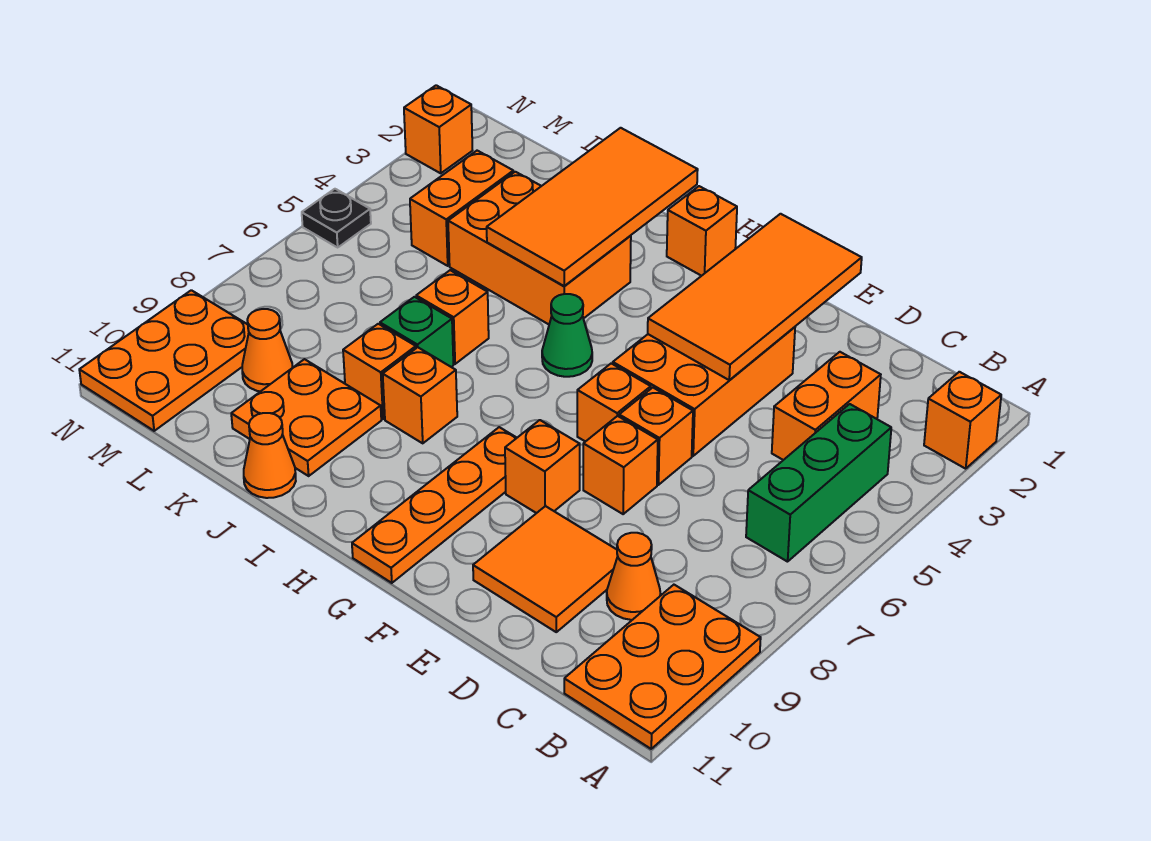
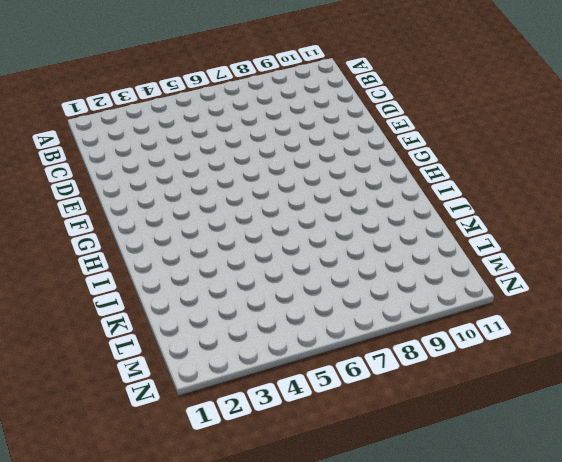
none -> orange 1x1 brick [924,372,1001,469]
none -> orange 2x3 plate [564,585,761,749]
none -> green 1x3 brick [746,404,891,562]

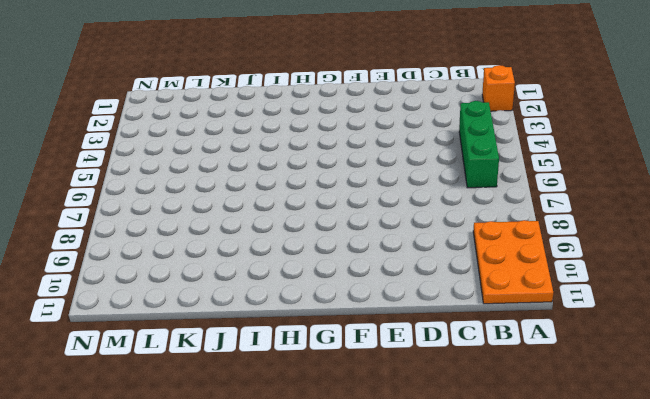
none -> orange 1x2 brick [772,352,881,460]
none -> orange 1x1 cone [607,533,661,620]
none -> orange 2x2 tile [473,506,618,632]

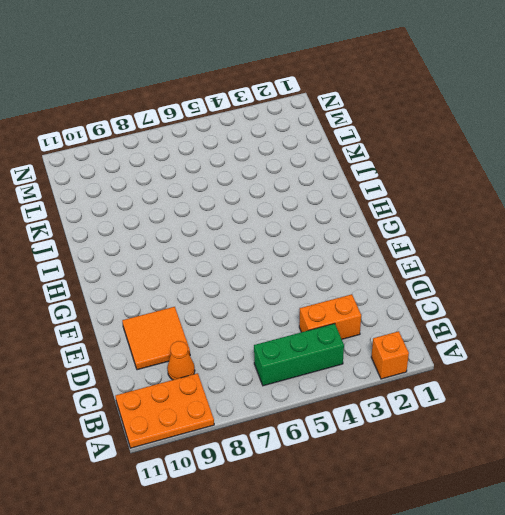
none -> orange 2x3 brick [613,327,795,456]
none -> orange 1x1 brick [619,388,693,485]
none -> orange 1x1 brick [583,416,658,514]

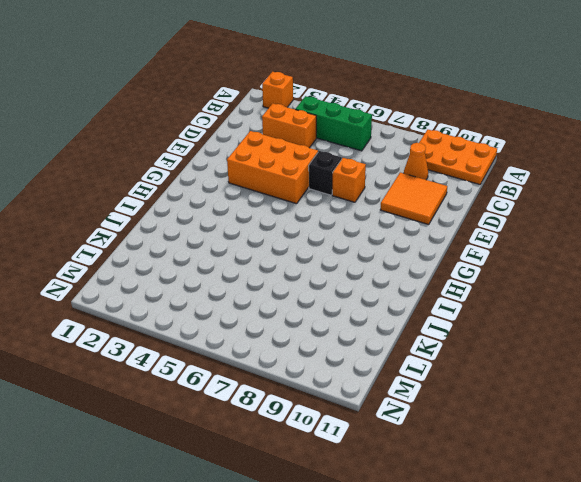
black 1x1 brick [309,151,342,195] -> orange 1x1 brick [619,388,693,485]
none -> orange 1x1 brick [577,363,651,442]
none -> orange 1x1 brick [505,420,580,513]
none -> orange 1x4 plate [352,427,517,583]

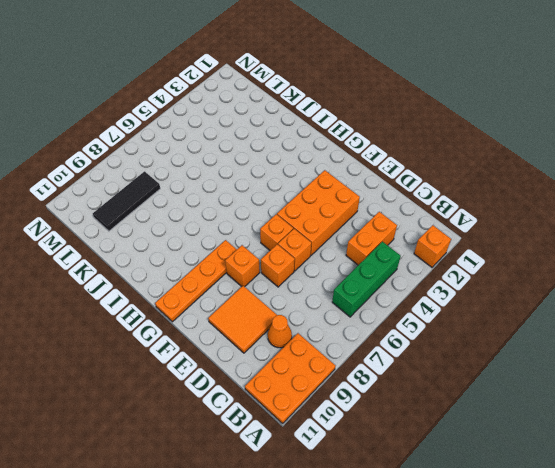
black 1x3 tile [93,171,160,231] -> orange 1x1 cone [242,309,293,391]
none -> orange 1x1 brick [667,186,737,276]
none -> green 1x1 cone [542,294,592,377]
none -> orange 2x3 brick [448,172,631,324]

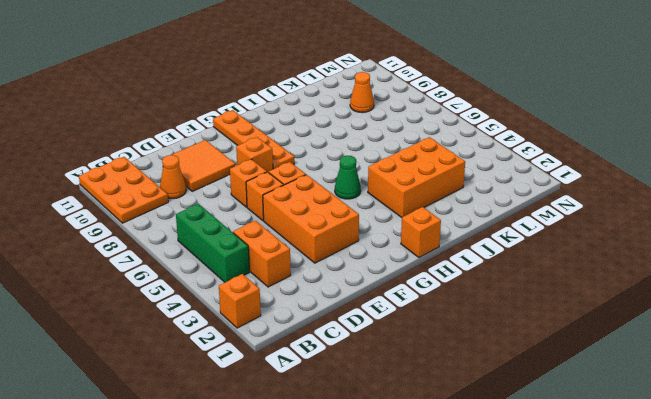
none -> orange 1x1 brick [383,347,457,443]
none -> orange 1x1 brick [416,270,489,364]
none -> green 1x1 brick [380,297,453,367]

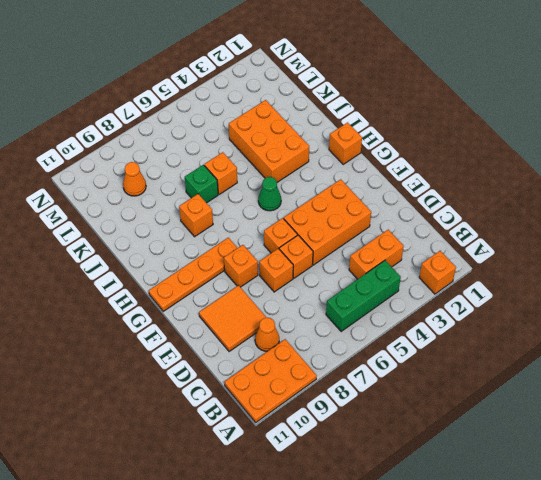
none -> orange 1x1 brick [343,324,416,419]
none -> orange 2x2 plate [231,359,381,476]
none -> orange 1x1 cone [244,413,296,498]

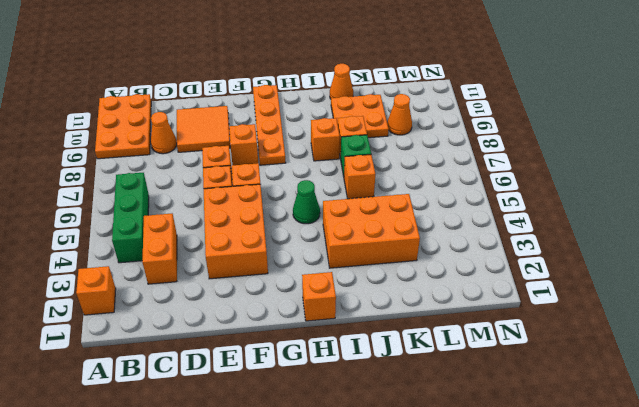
none -> orange 1x2 brick [410,151,513,266]
none -> orange 2x3 plate [79,290,249,431]
none -> orange 1x1 brick [404,85,472,173]

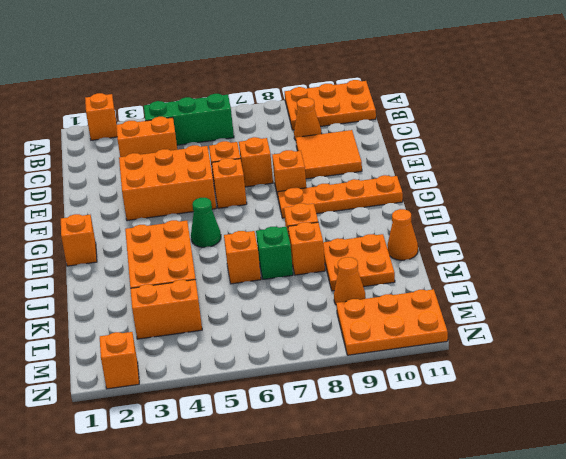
none -> black 1x1 plate [302,189,371,247]
none -> orange 2x4 tile [648,214,862,380]
none -> orange 2x4 tile [487,128,698,286]

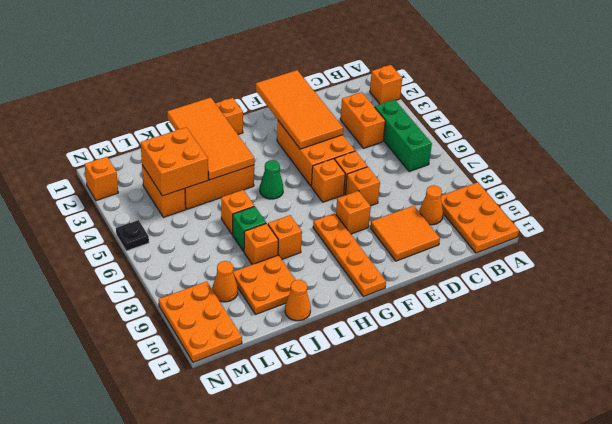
orange 2x2 brick [141,127,208,196] -> none

